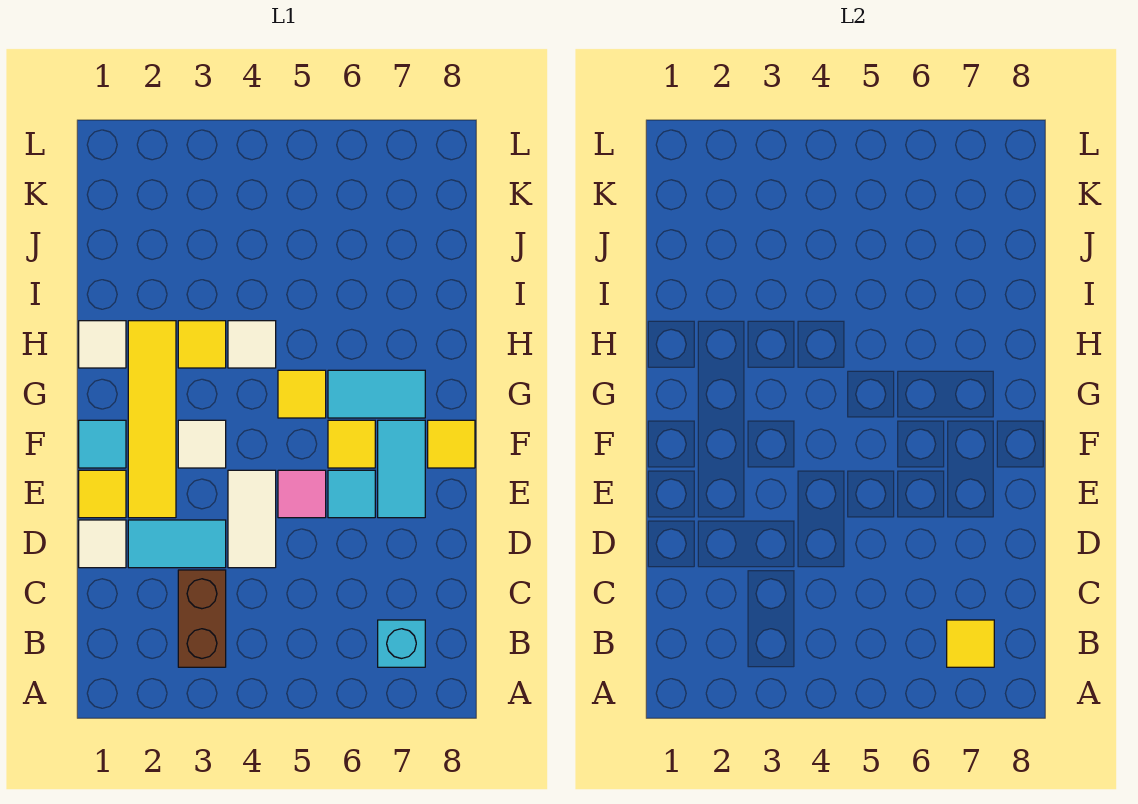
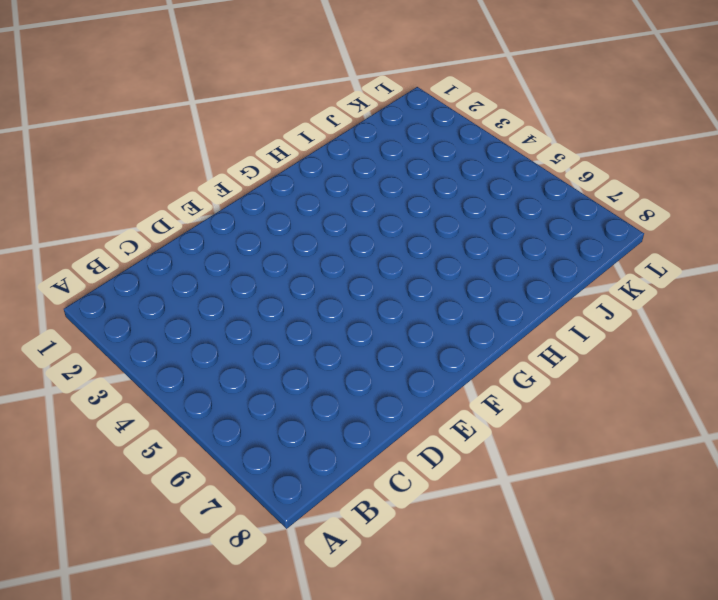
none -> brown 1x2 brick [178,570,226,667]
none -> cyan 1x1 brick [378,620,425,667]
none -> white 1x1 tile [79,520,126,568]

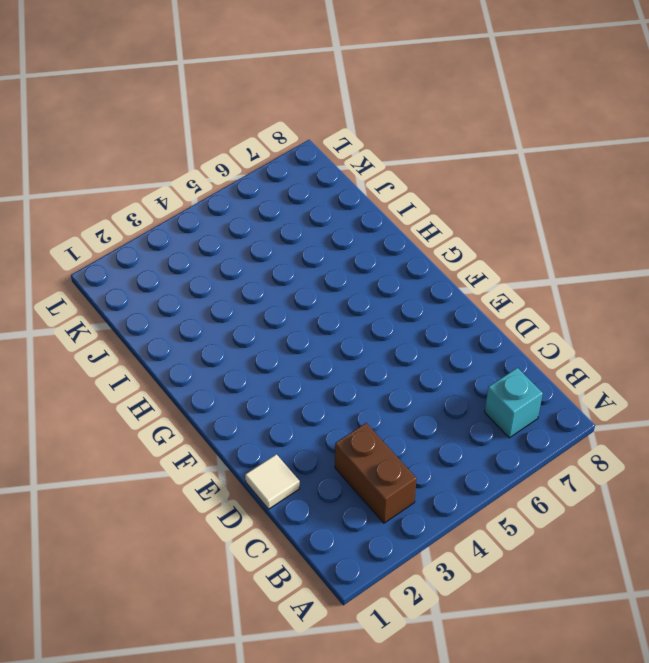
none -> cyan 1x2 tile [128,520,226,568]
none -> white 1x2 tile [228,470,276,568]
none -> yellow 1x1 tile [79,470,126,518]

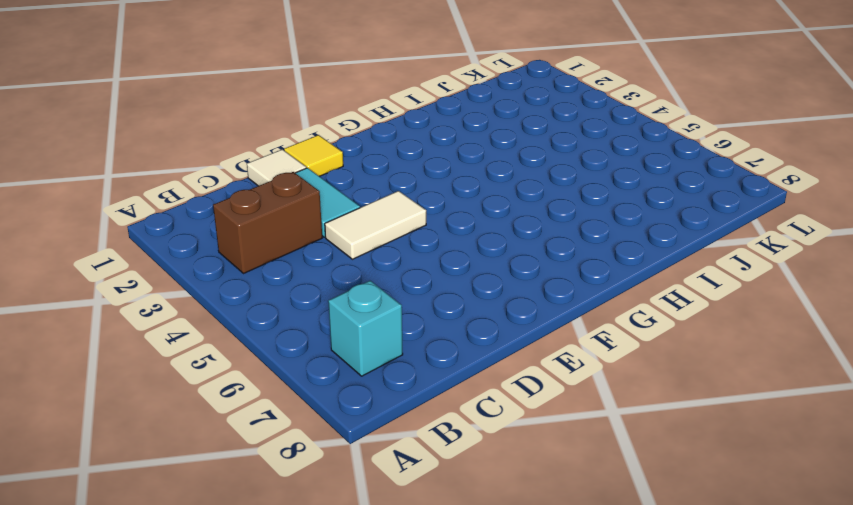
none -> yellow 1x4 tile [128,321,176,518]
none -> pink 1x1 tile [278,470,326,518]
none -> cyan 1x1 tile [328,470,375,518]

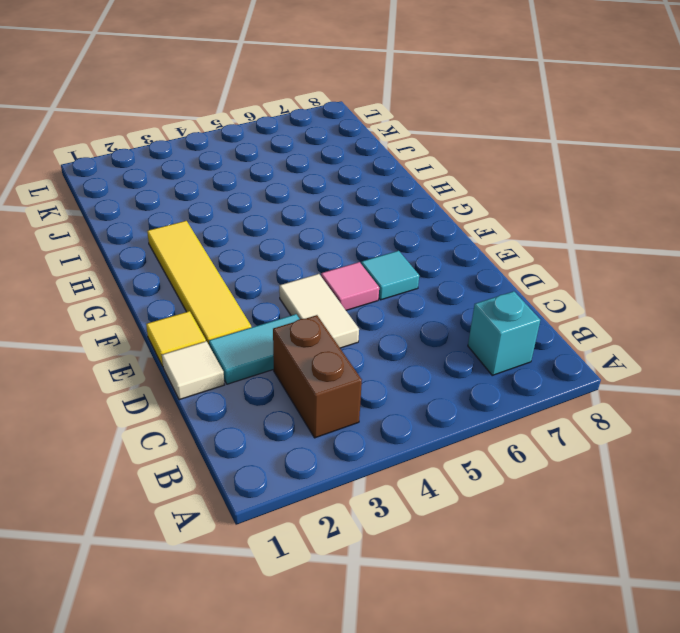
none -> cyan 1x2 tile [378,420,425,518]
none -> cyan 1x1 tile [79,420,126,468]
none -> white 1x1 tile [178,420,226,468]

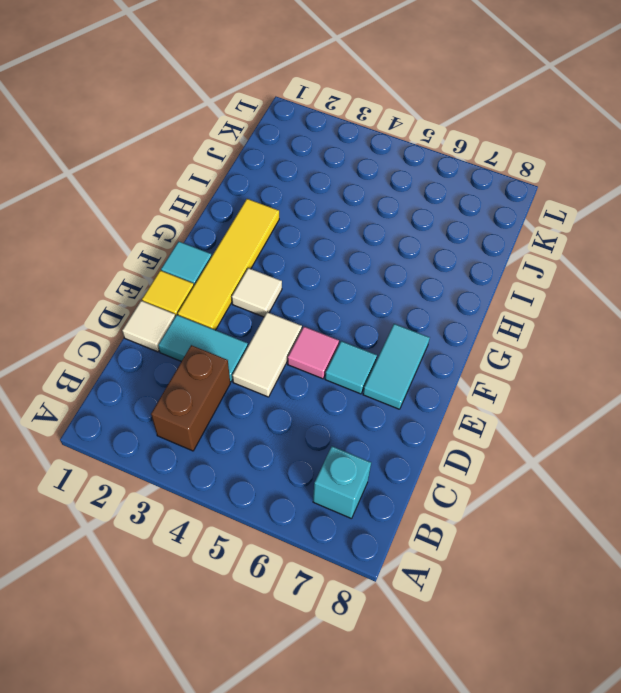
none -> yellow 1x1 tile [328,420,375,468]
none -> yellow 1x1 tile [428,420,475,468]
none -> yellow 1x1 tile [278,370,326,418]

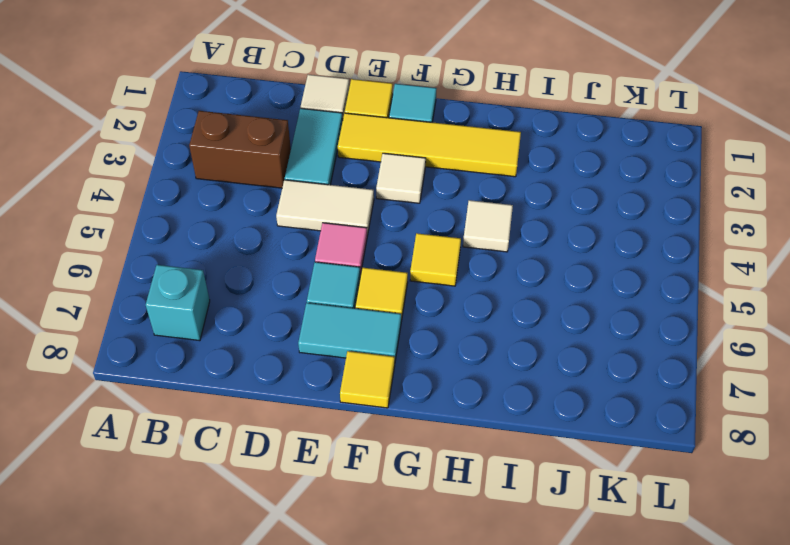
none -> cyan 1x2 tile [328,370,425,418]
none -> white 1x1 tile [79,321,126,368]
none -> yellow 1x1 tile [178,321,226,368]

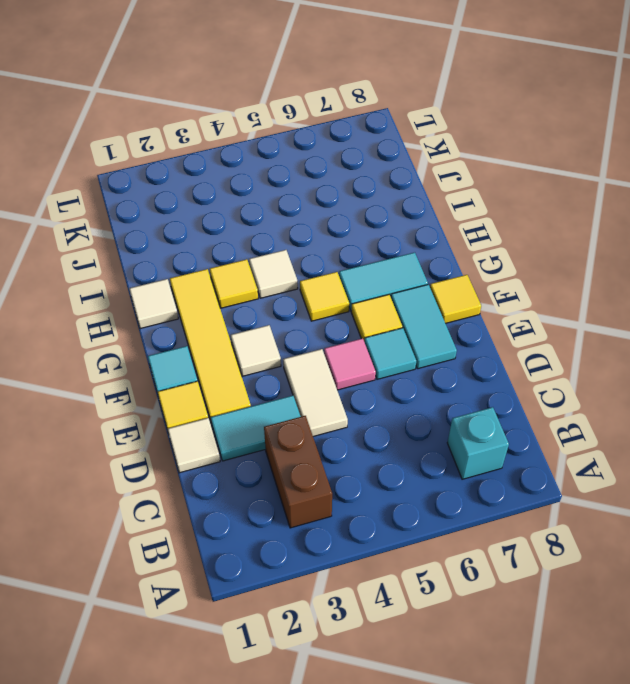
none -> yellow 1x1 tile [947,620,994,667]

